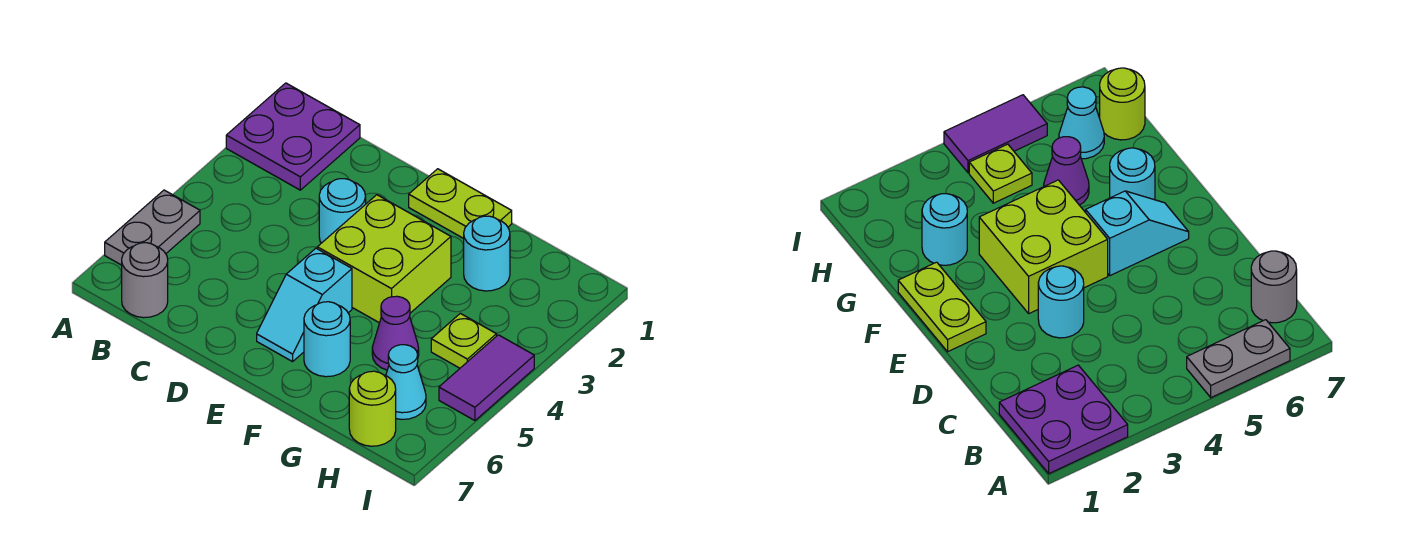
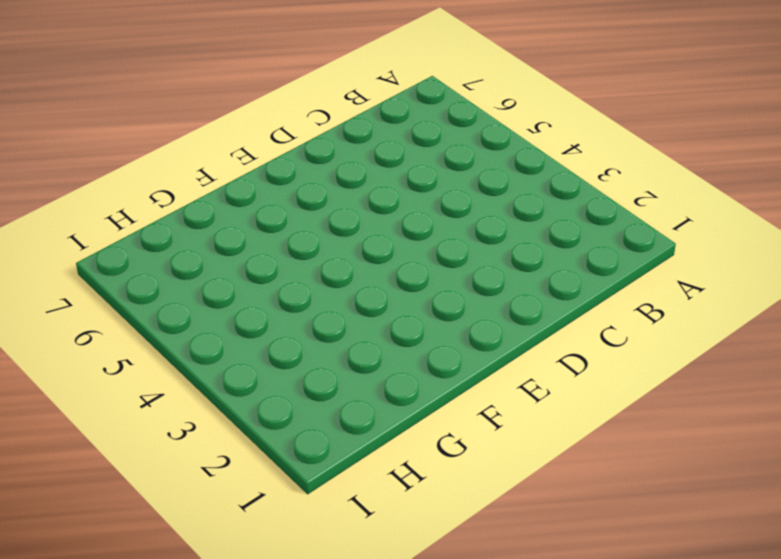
none -> purple 2x2 plate [226,83,360,190]
none -> grey 1x2 plate [105,190,200,265]
none -> grey 1x1 round brick [122,243,168,318]

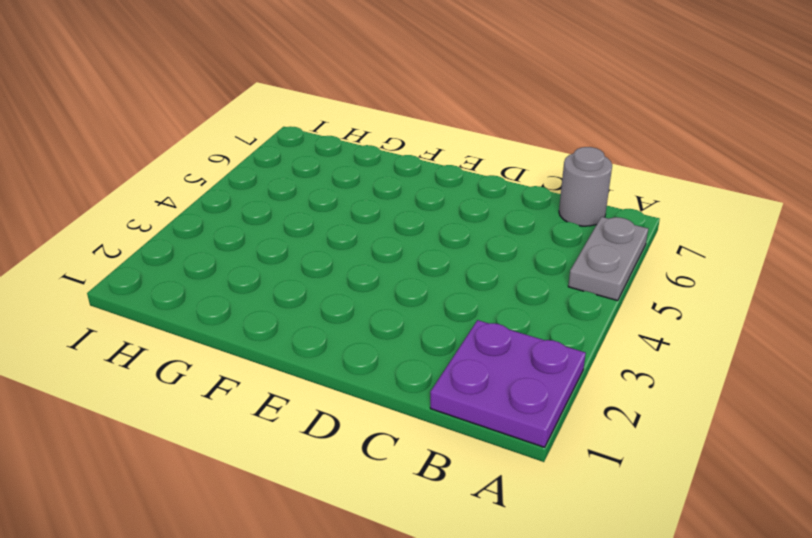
none -> cyan 1x1 round brick [319,179,366,243]
none -> lime 1x2 plate [409,169,512,239]
none -> lime 2x2 brick [317,195,451,323]

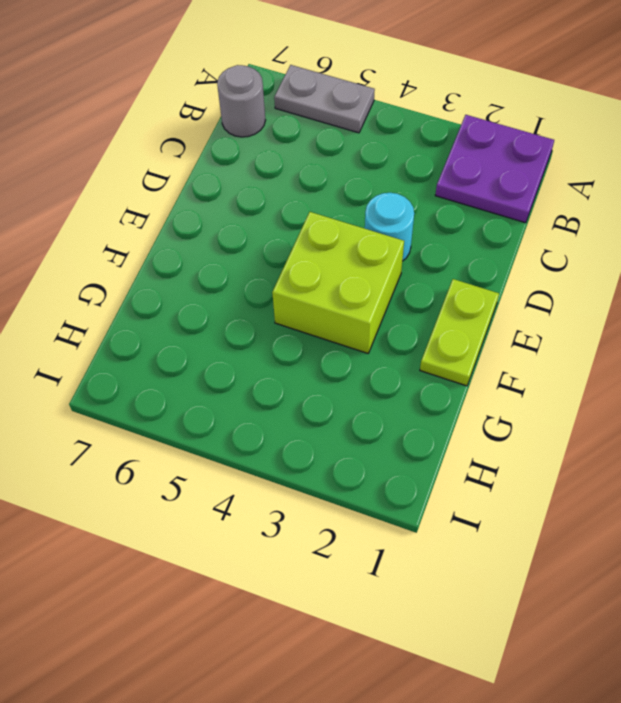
none -> cyan 1x2 slope [257,248,352,362]
none -> cyan 1x1 round brick [304,302,350,377]
none -> cyan 1x1 round brick [464,216,510,291]

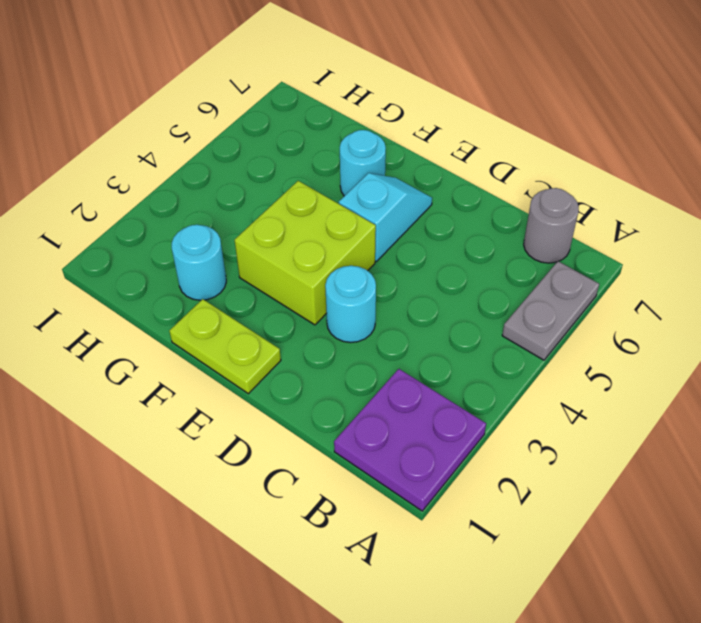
none -> purple 1x1 cone [372,296,419,370]
none -> lime 1x1 plate [431,313,496,368]
none -> cyan 1x1 cone [386,345,426,419]

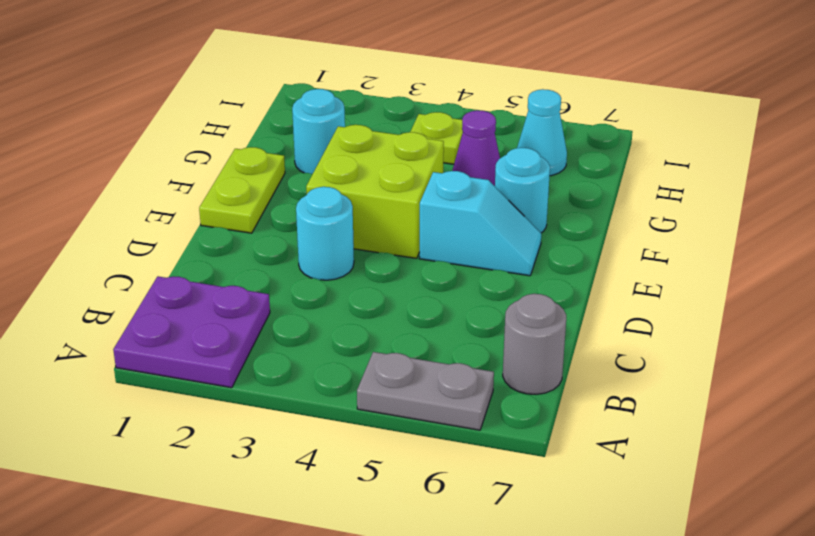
none -> lime 1x1 round brick [349,371,396,446]
none -> purple 1x2 tile [439,335,534,421]

